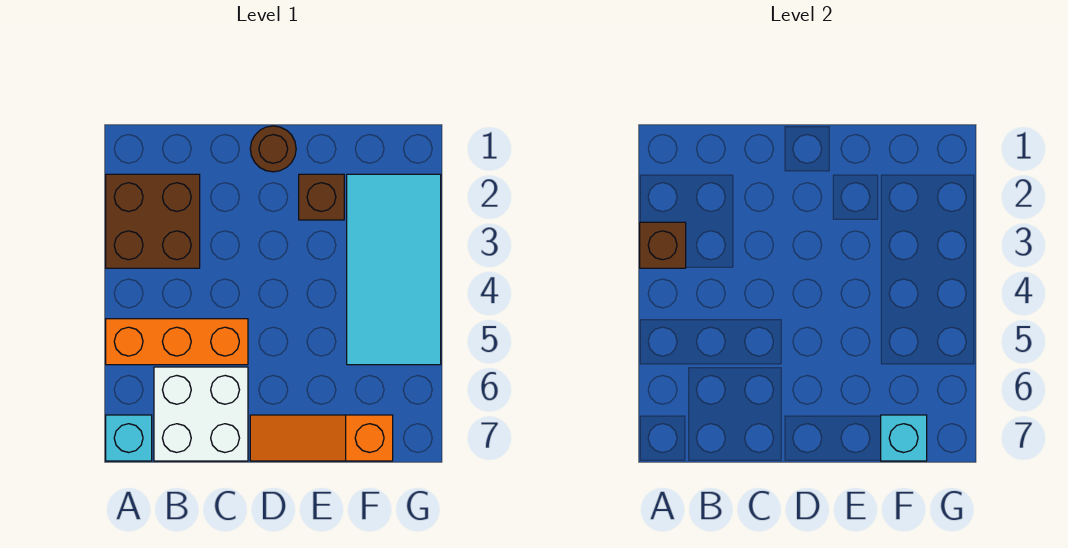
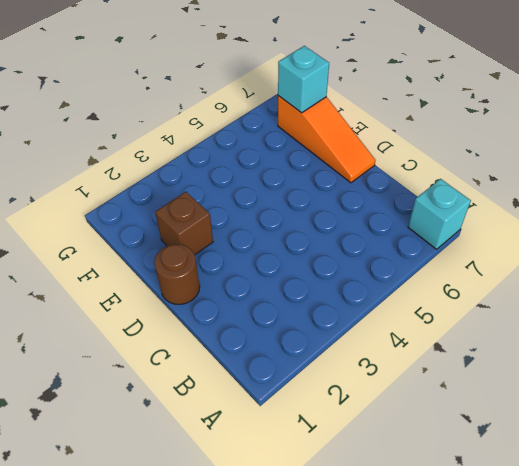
none -> brown 2x2 brick [106,174,200,268]
none -> orange 1x3 brick [106,319,248,365]

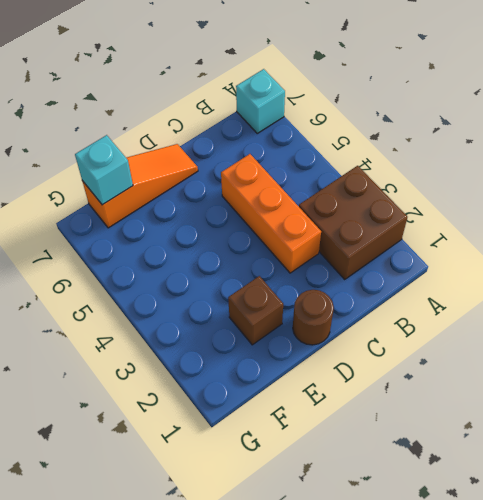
orange 1x3 brick [221,154,321,273] -> orange 1x3 brick turned to [106,319,248,365]
none -> white 2x2 brick [154,367,248,461]
none -> cyan 2x4 tile [347,174,441,365]

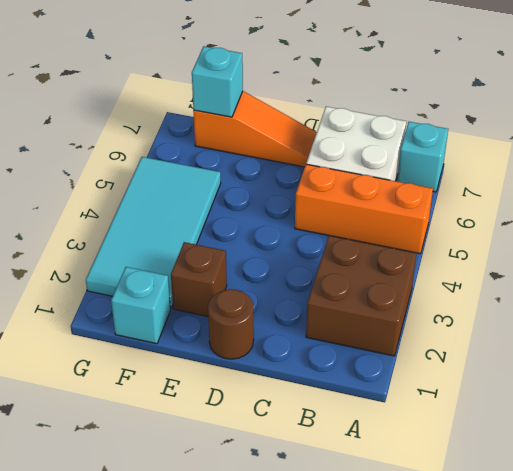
cyan 1x1 brick [111,267,170,344] -> none
none -> brown 1x1 brick [640,222,686,268]

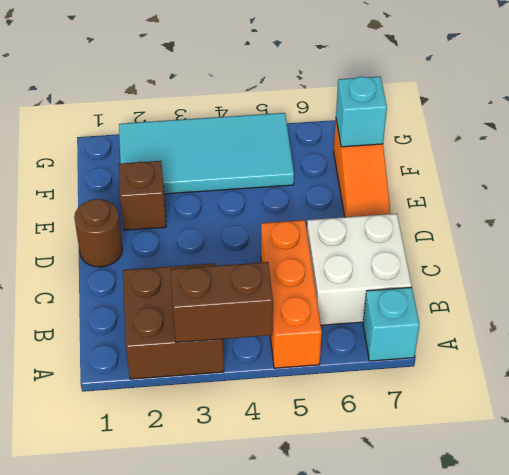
brown 1x2 brick [170,262,273,343] -> brown 1x1 brick [640,222,686,268]

